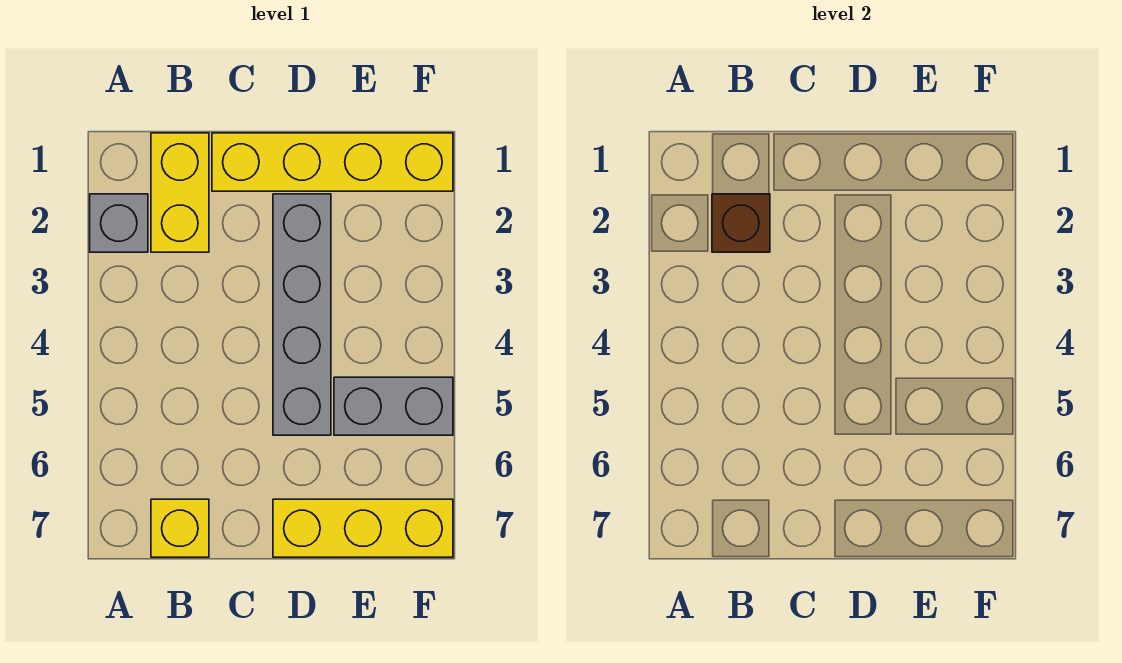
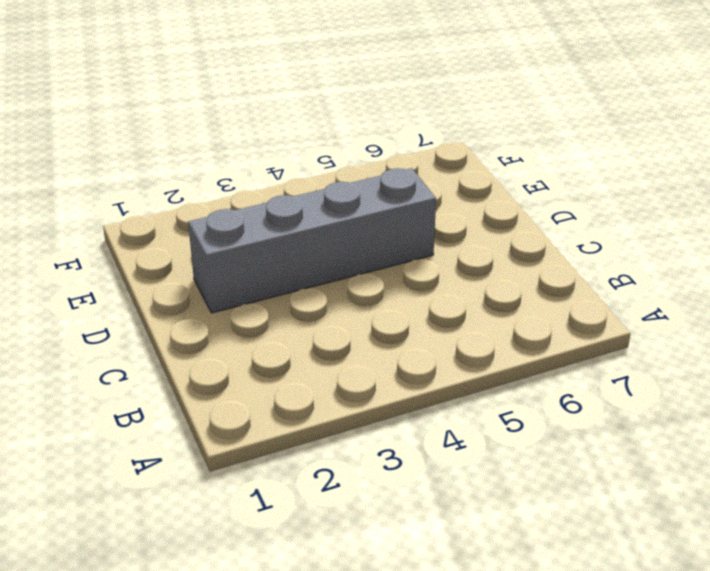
none -> grey 1x1 brick [90,194,148,252]
none -> yellow 1x2 brick [151,133,209,252]

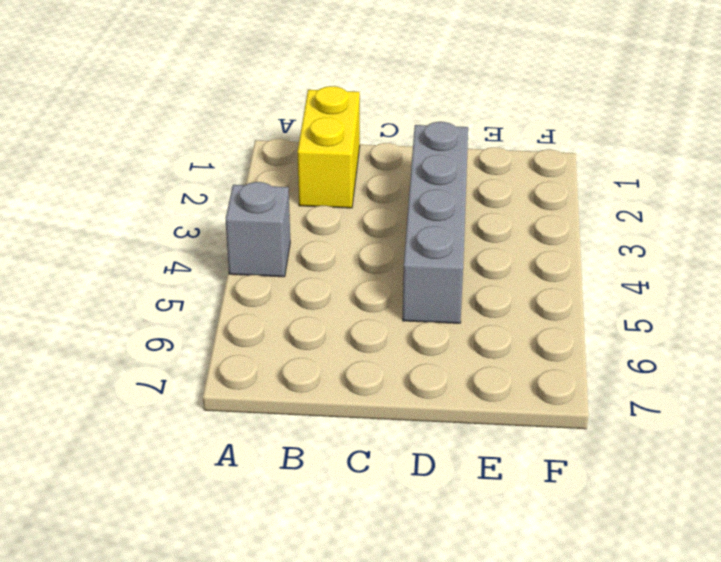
grey 1x1 brick [226,182,290,277] -> grey 1x1 brick moved to [90,194,148,252]
none -> yellow 1x1 brick [151,499,209,557]
none -> yellow 1x4 brick [212,133,453,191]

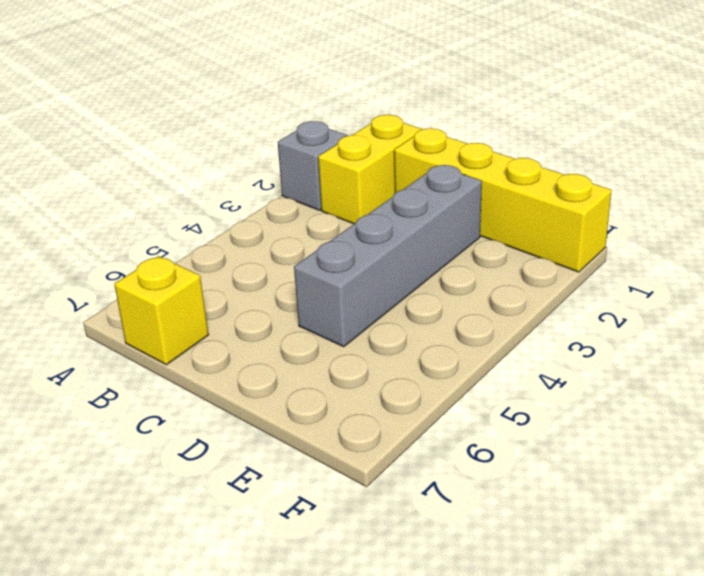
none -> yellow 1x3 brick [273,499,453,557]
none -> grey 1x2 brick [334,377,453,435]

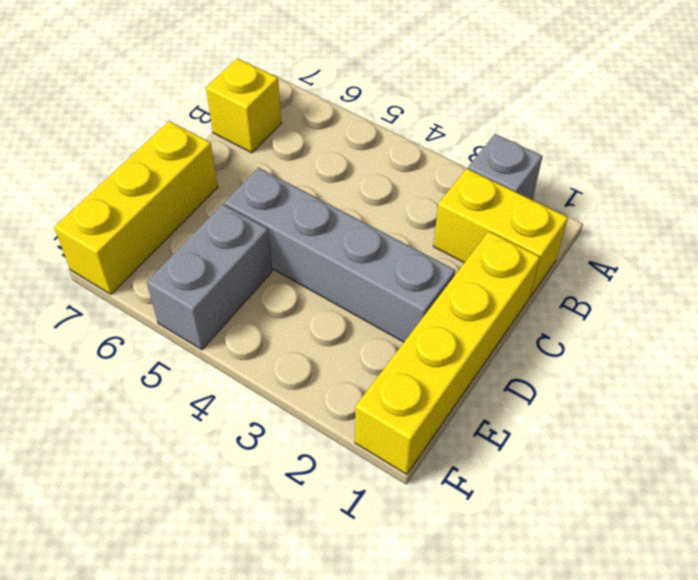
none -> brown 1x1 brick [712,194,770,252]

